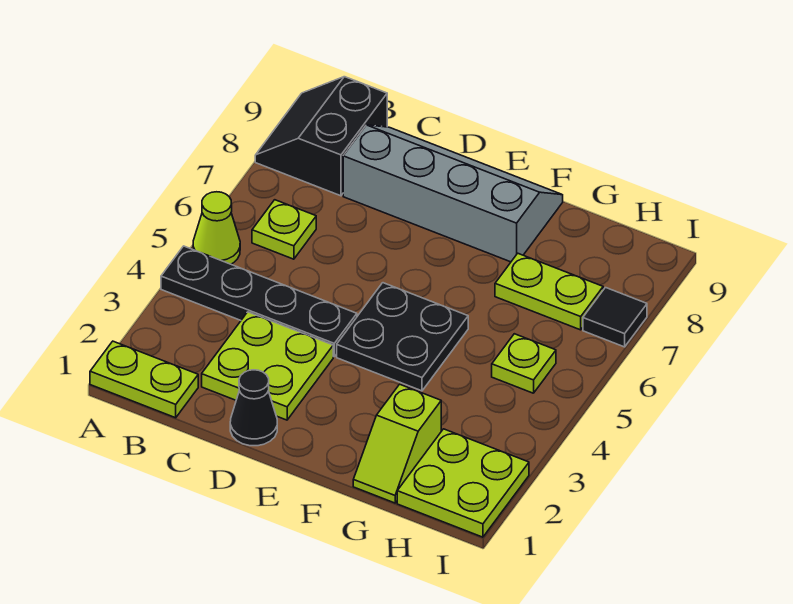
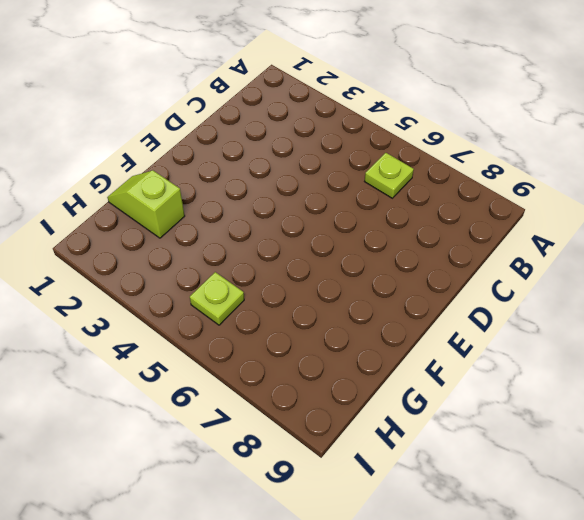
none -> lime 1x2 plate [90,341,198,418]
none -> black 1x4 plate [161,246,357,357]
none -> lime 1x1 cone [193,192,240,264]

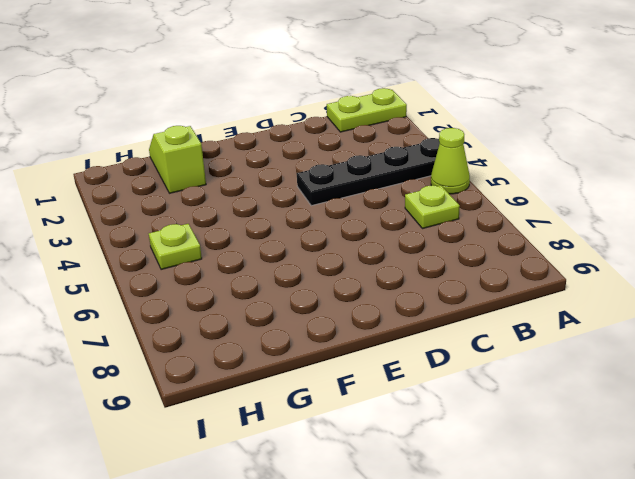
none -> black 2x2 slope [255,77,387,196]
none -> lime 2x2 plate [202,312,333,420]
none -> grey 2x4 slope [343,125,563,262]

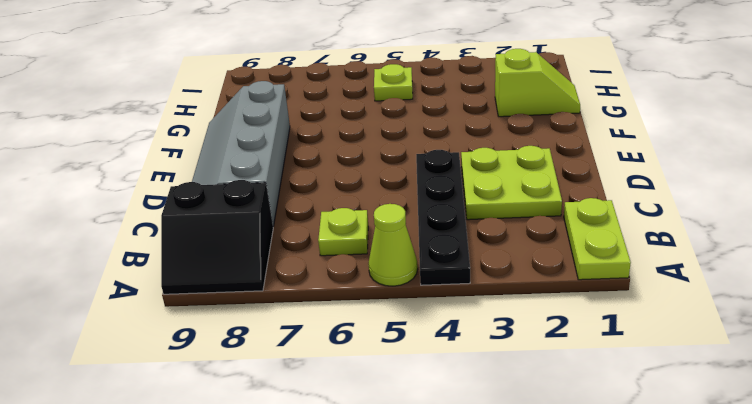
none -> black 1x1 cone [230,370,277,446]
none -> black 2x2 plate [337,283,468,391]
none -> lime 1x2 plate [495,253,603,330]

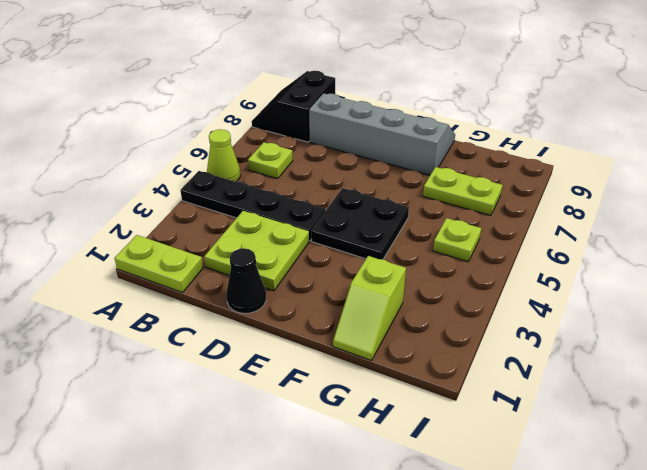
none -> lime 2x2 plate [397,429,529,537]
none -> black 1x1 tile [583,288,647,347]

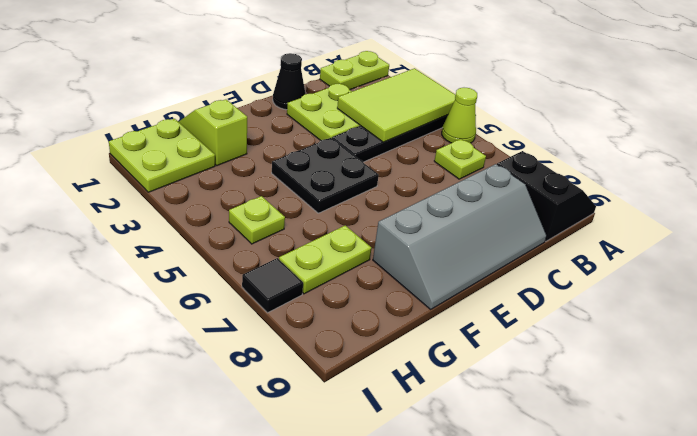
lime 2x3 tile [337,68,455,142] -> none

